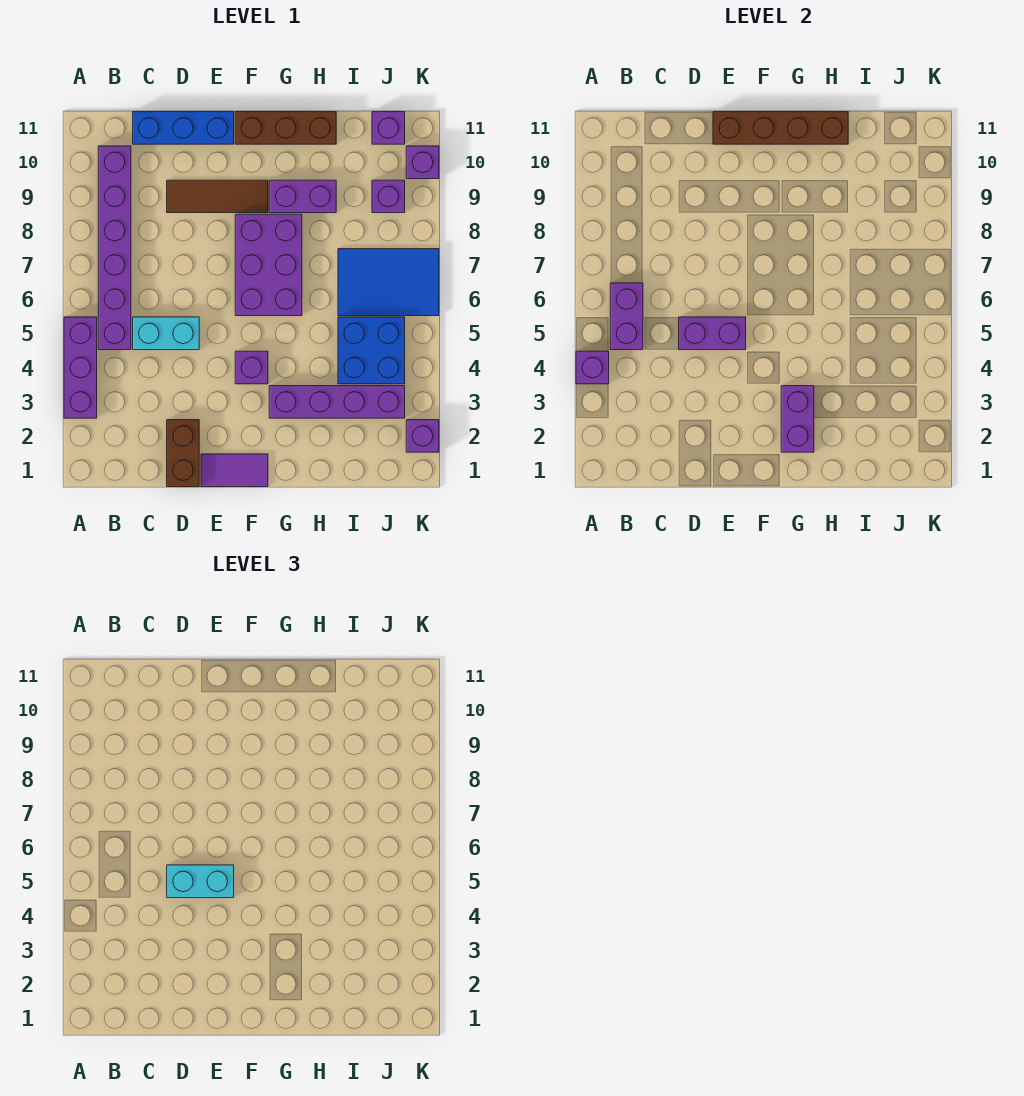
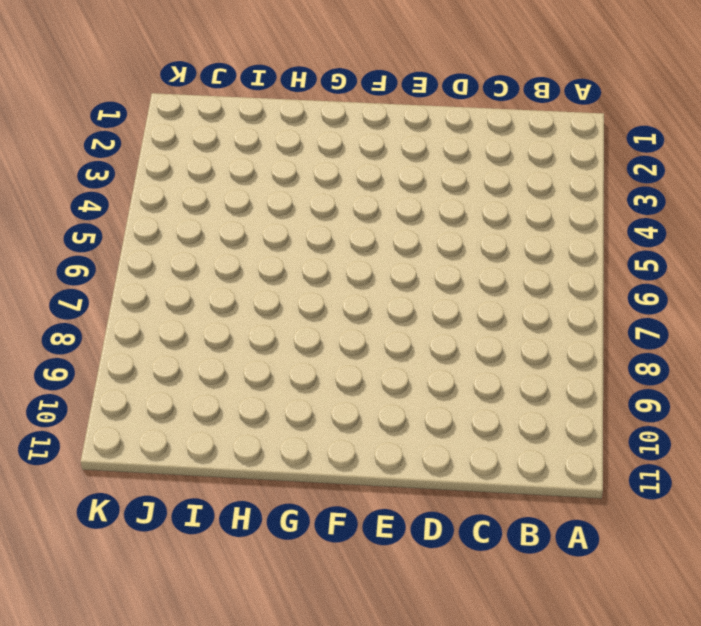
none -> purple 1x3 brick [64,317,97,418]
none -> purple 1x6 brick [98,146,131,350]
none -> cyan 1x2 brick [133,317,199,350]

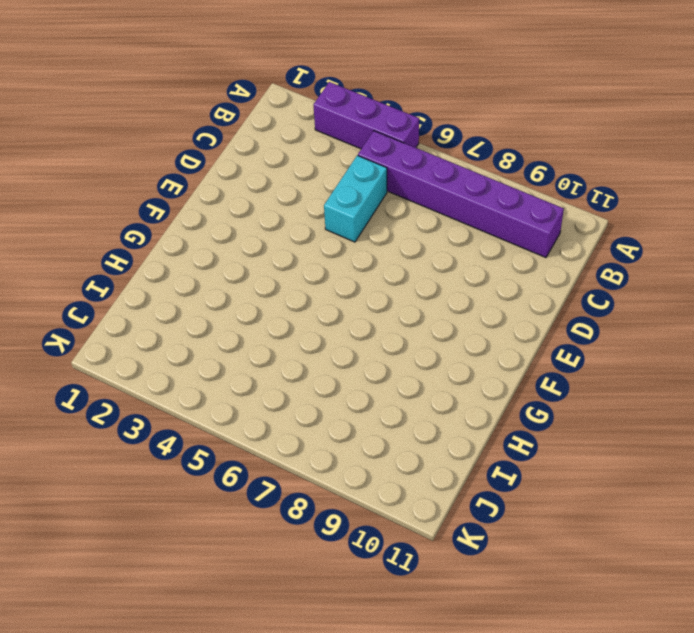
none -> blue 1x3 brick [133,112,234,144]
none -> brown 1x2 brick [167,420,199,487]
none -> brown 1x3 tile [167,180,268,213]

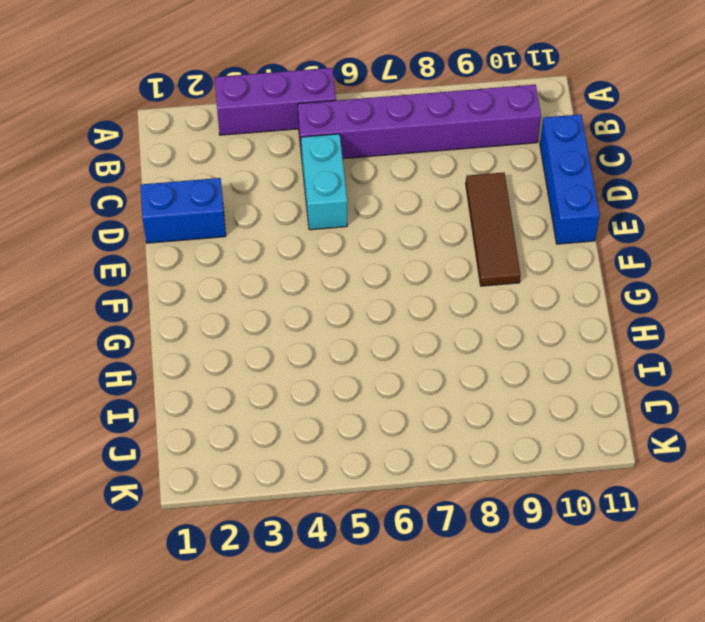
blue 1x2 brick [140,178,226,243] -> brown 1x2 brick [167,420,199,487]
none -> purple 1x2 tile [201,454,268,487]
none -> purple 1x1 brick [235,351,268,384]
none -> purple 2x3 brick [235,214,302,316]

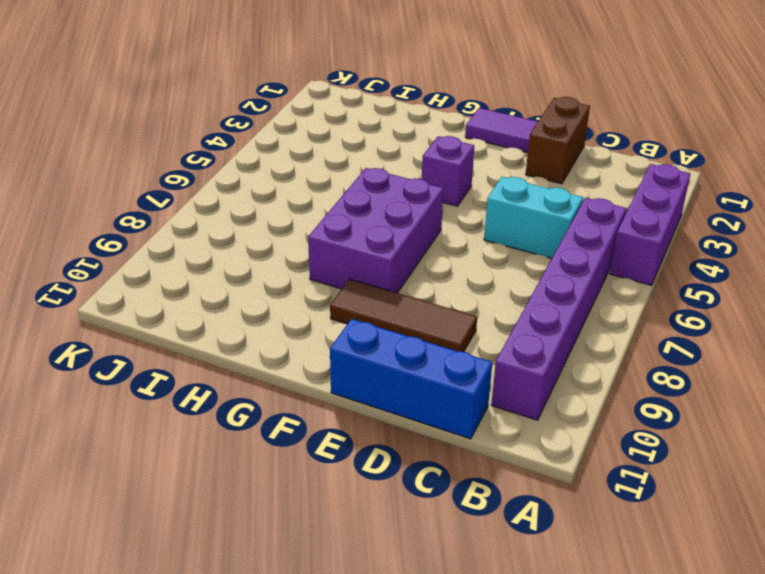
none -> brown 1x3 brick [235,112,336,144]
none -> purple 1x4 brick [269,386,405,418]
none -> purple 1x2 brick [269,180,336,213]

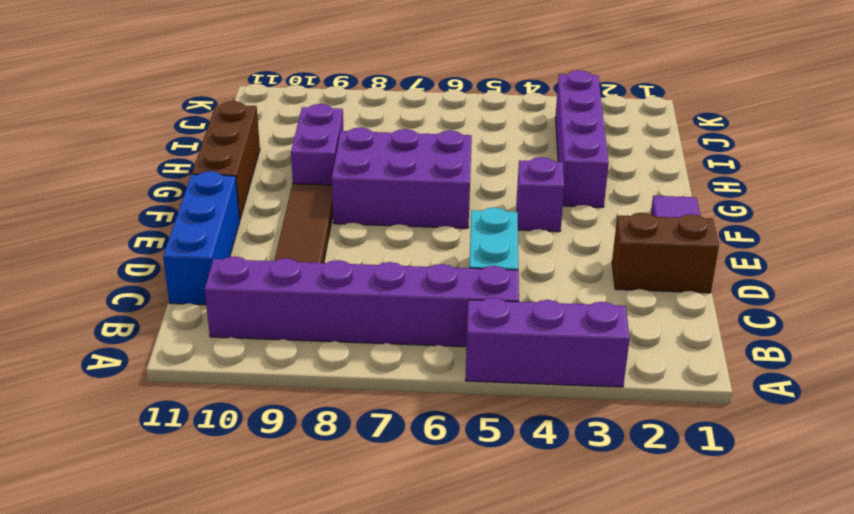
none -> blue 2x2 brick [338,317,405,384]
none -> blue 2x3 tile [338,249,439,316]
none -> purple 1x1 brick [372,180,405,213]

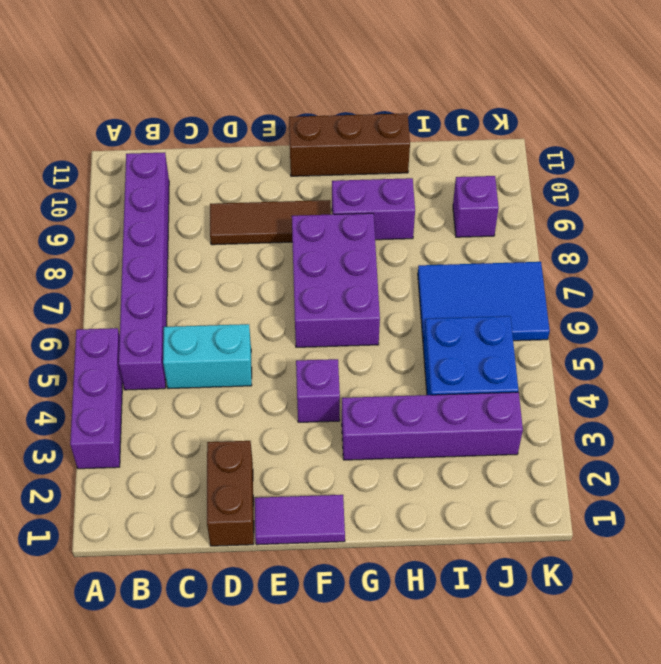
none -> blue 1x3 brick [133,112,234,144]
none -> purple 1x1 brick [372,112,405,144]
none -> purple 1x1 brick [406,420,439,452]

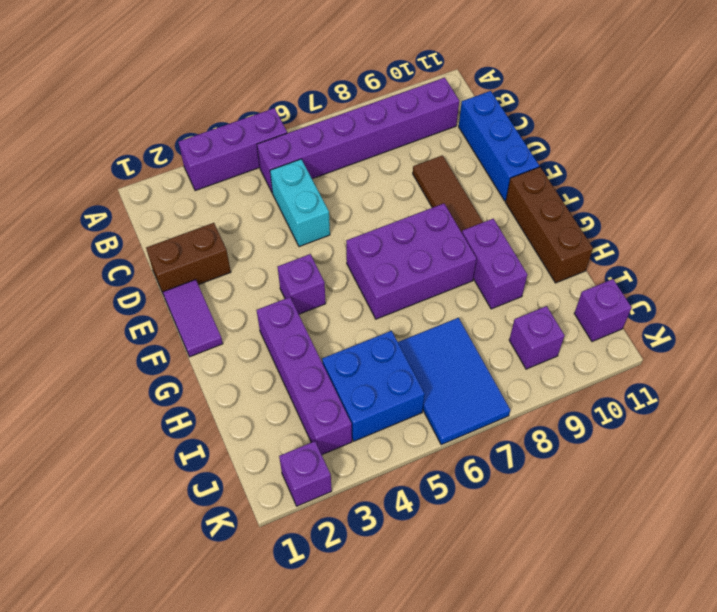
none -> purple 1x1 brick [406,146,439,179]
none -> purple 1x1 brick [576,351,609,384]
none -> purple 1x2 brick [610,283,643,350]

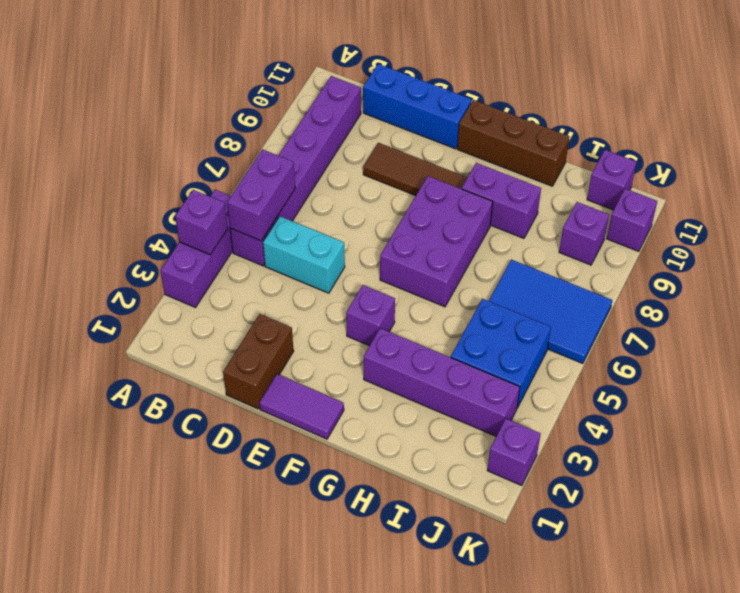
none -> purple 1x2 brick [679,317,746,350]
none -> brown 1x4 brick [713,112,848,144]
none -> purple 1x2 brick [781,386,814,452]

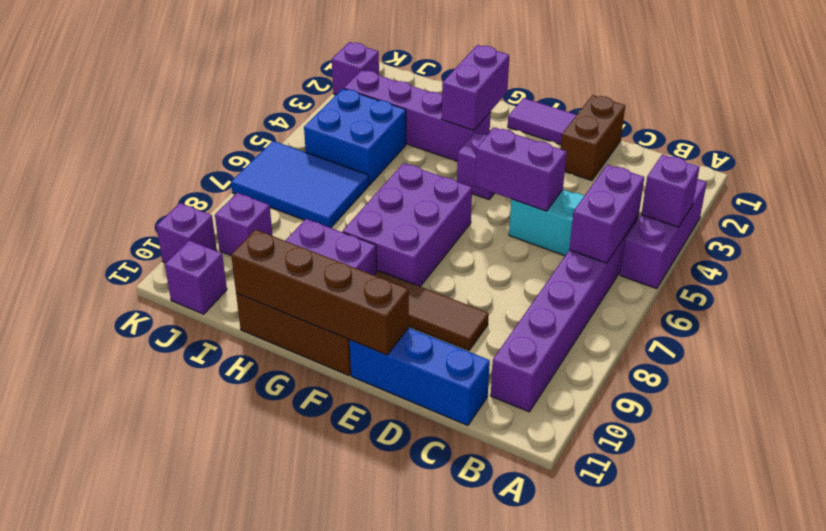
none -> cyan 1x2 brick [167,865,234,898]

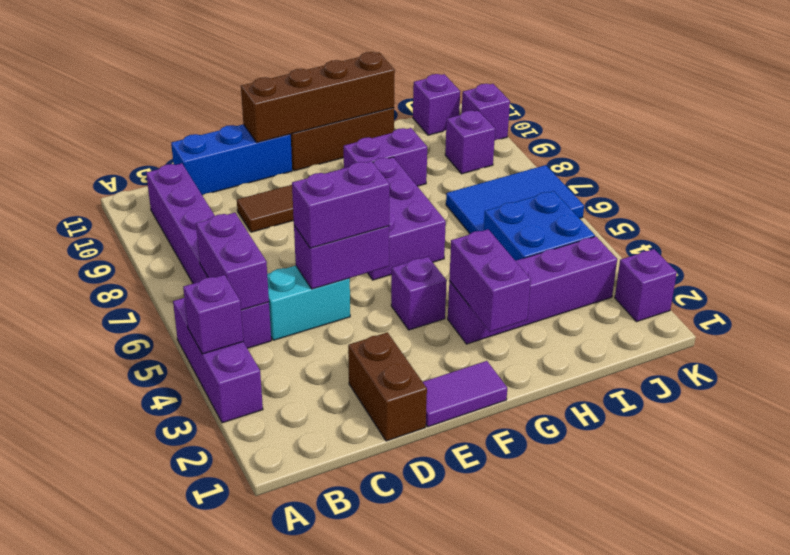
purple 1x2 brick [292,161,390,248] -> cyan 1x2 brick [167,865,234,898]

